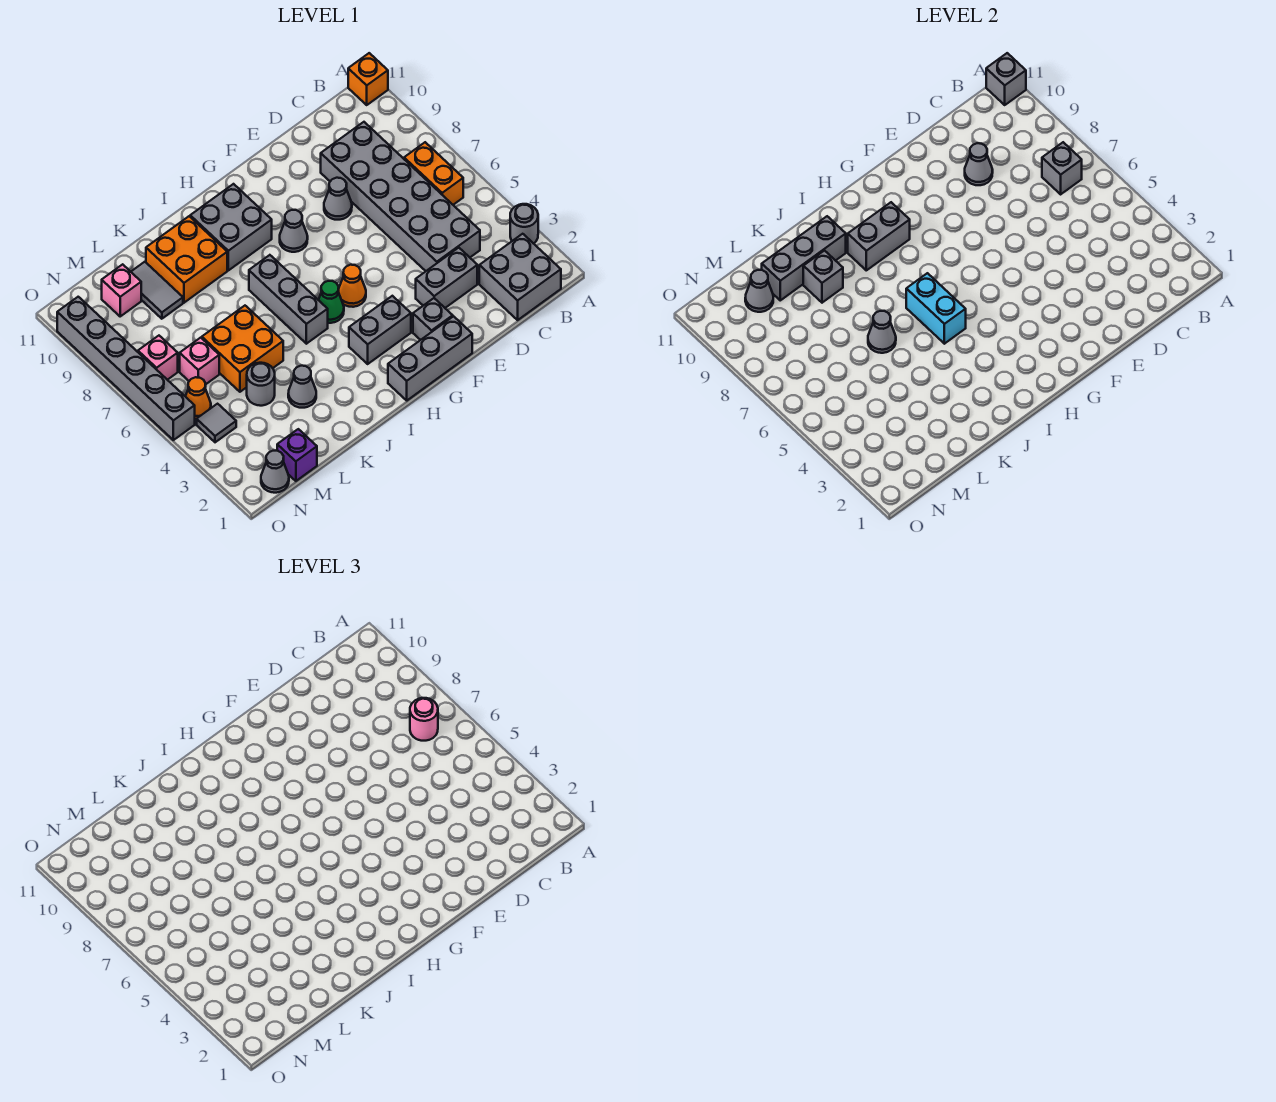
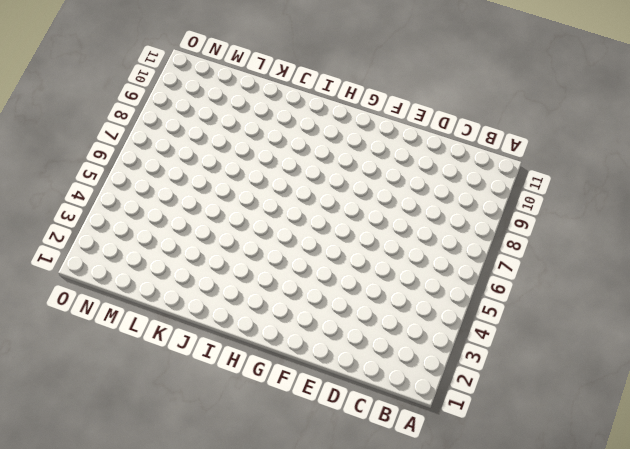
none -> grey 1x1 round brick [510,204,538,244]
none -> orange 1x1 brick [348,53,388,105]
none -> grey 2x2 brick [479,234,561,320]
none -> orange 1x2 brick [404,142,463,205]

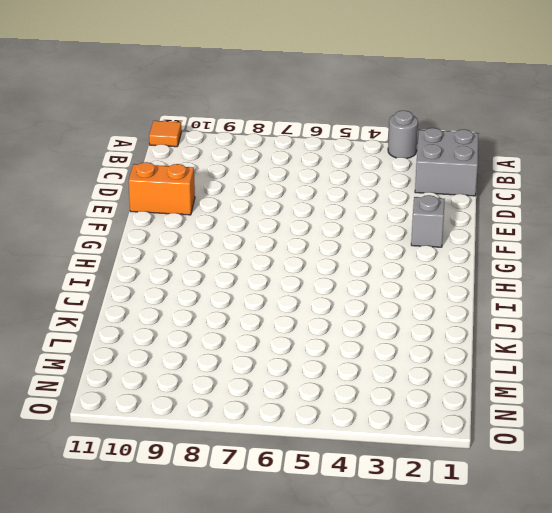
orange 1x1 tile [149,121,182,147] -> orange 1x1 brick [348,53,388,105]
orange 1x2 brick [129,162,195,215] -> orange 1x2 brick moved to [404,142,463,205]
none -> grey 2x6 brick [321,122,480,271]
none -> grey 1x2 brick [416,248,477,308]
none -> grey 1x1 cone [324,178,352,220]
none -> grey 1x3 brick [388,316,472,400]

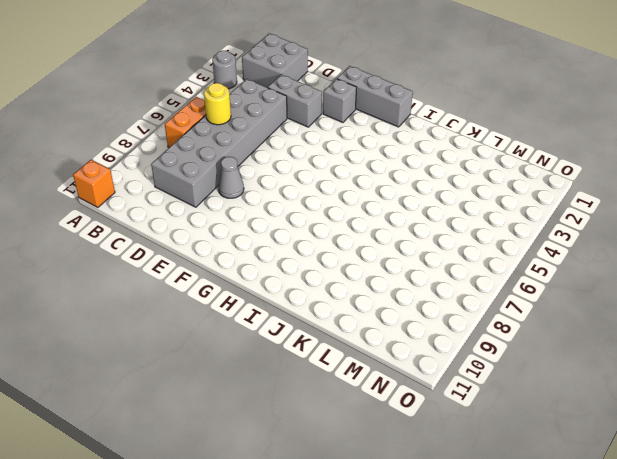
yellow 1x1 round brick [204,83,231,125] -> none
none -> grey 1x2 brick [349,296,411,364]
none -> orange 1x1 cone [338,265,366,307]
none -> grey 1x1 cone [280,210,308,252]
none -> green 1x1 cone [319,281,344,323]

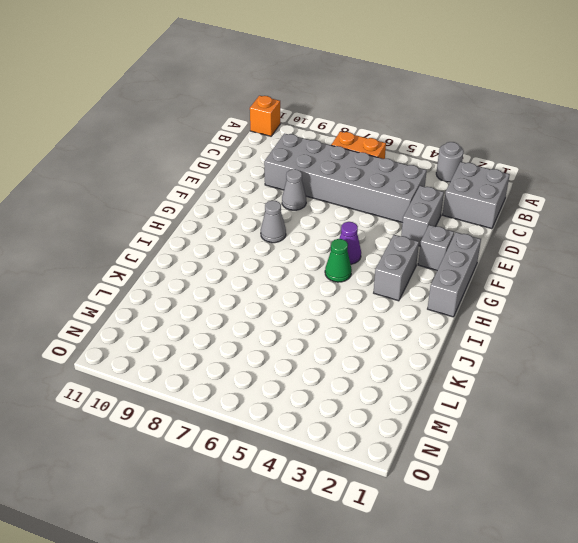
purple 1x1 cone [339,222,361,264] -> orange 1x1 cone [338,265,366,307]
none -> grey 2x2 brick [190,184,272,270]
none -> grey 1x3 brick [249,255,328,344]
none -> orange 2x2 brick [146,216,227,303]
none -> grey 1x1 cone [288,366,316,408]

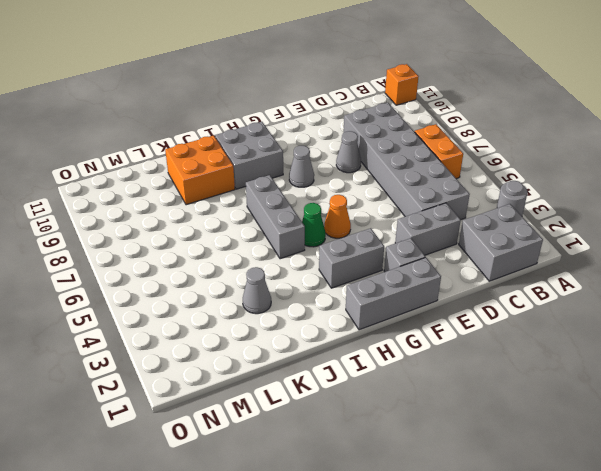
none -> orange 2x2 brick [202,306,283,392]
none -> grey 1x1 round brick [247,363,275,406]
none -> grey 1x2 tile [131,262,183,319]
none -> purple 1x1 brick [277,429,317,481]

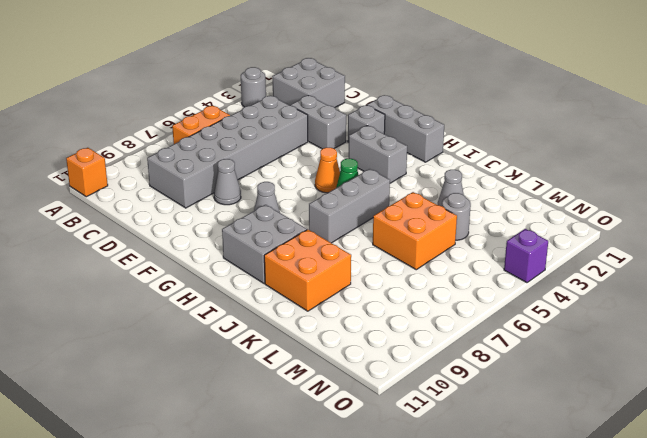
purple 1x1 brick [504,229,548,283] -> purple 1x1 brick moved to [277,429,317,481]
none -> grey 1x2 tile [131,262,183,319]
none -> pink 1x1 brick [180,338,219,384]
none -> pink 1x1 brick [102,264,141,316]
none -> grey 1x1 cone [261,451,289,493]

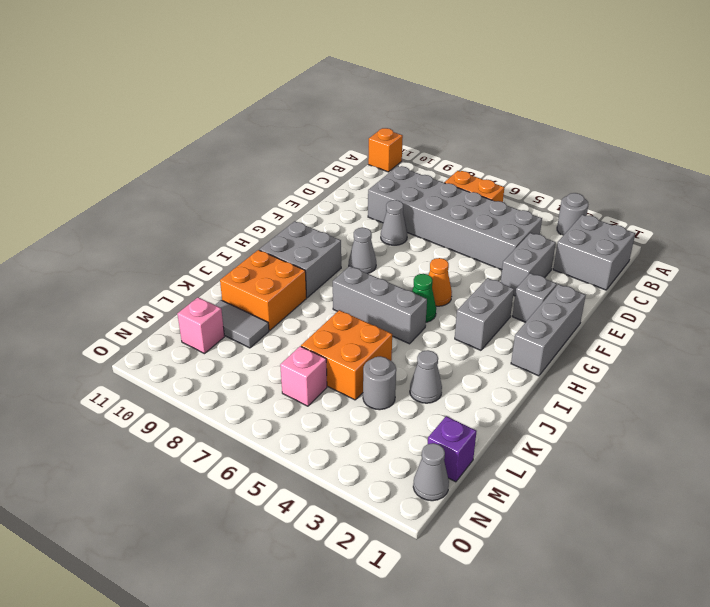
none -> grey 1x1 tile [197,404,236,442]
none -> orange 1x1 cone [185,377,211,419]
none -> pink 1x1 brick [138,336,178,380]
none -> grey 1x6 brick [57,297,195,440]

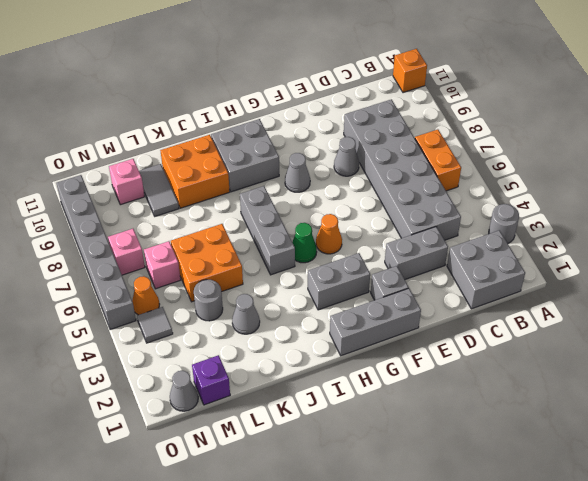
none -> grey 1x1 brick [986,53,1026,105]
none -> grey 1x1 brick [1042,142,1082,194]
none -> grey 1x1 cone [965,143,993,185]
none -> grey 1x2 brick [848,202,910,270]

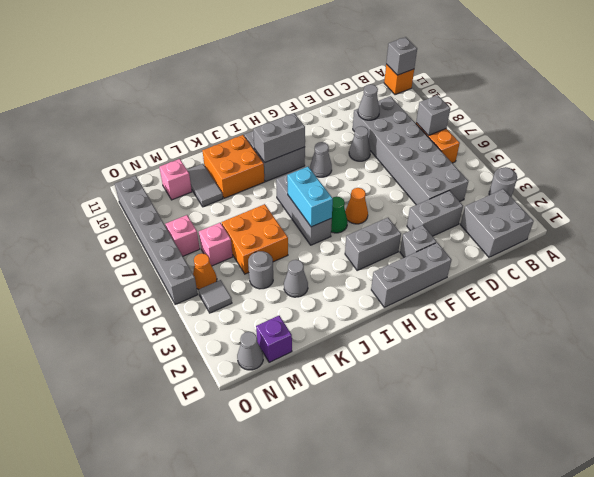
none -> grey 1x3 brick [762,216,846,300]
none -> grey 1x1 cone [868,311,896,353]
none -> grey 1x1 brick [803,251,843,303]
none -> grey 1x1 cone [745,270,773,312]

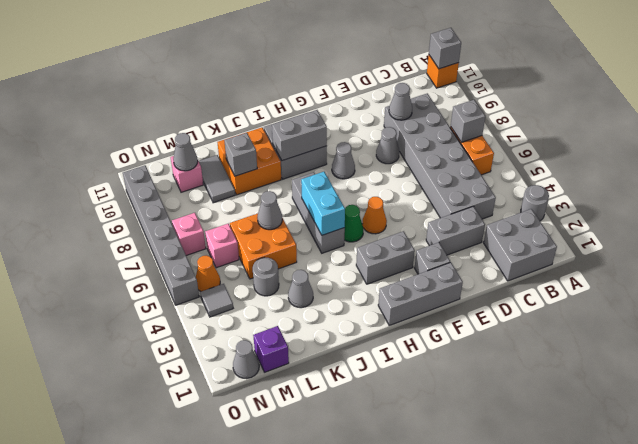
none -> grey 1x3 brick [762,216,846,300]
none -> pink 1x1 round brick [410,698,438,741]

